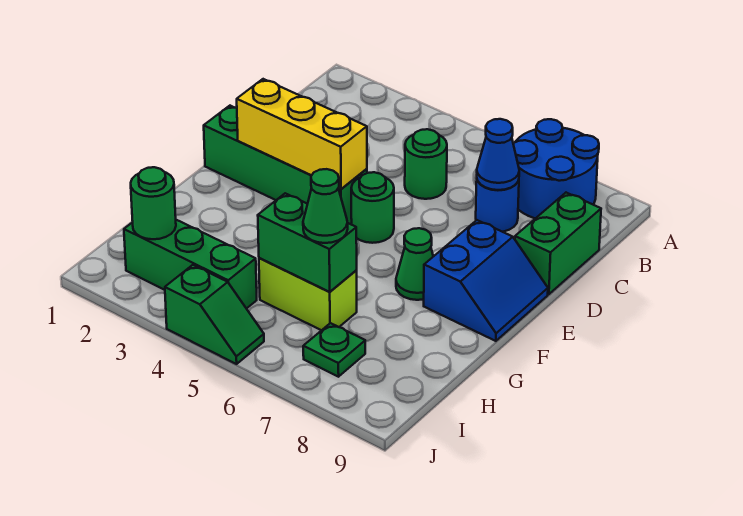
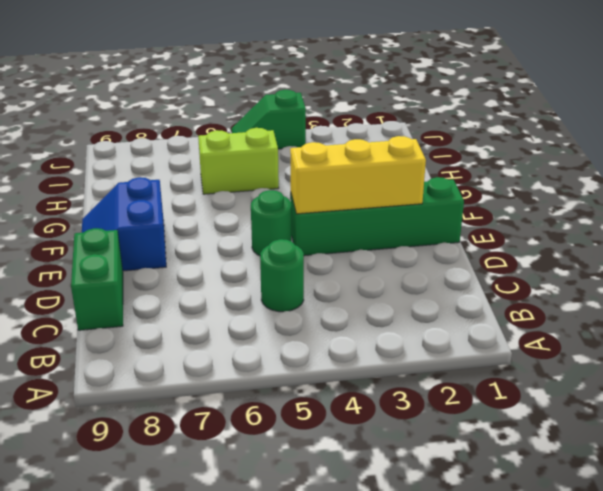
none -> blue 2x2 round brick [513,119,599,218]
none -> blue 1x1 round brick [476,180,519,232]
none -> green 1x1 cone [396,228,433,300]

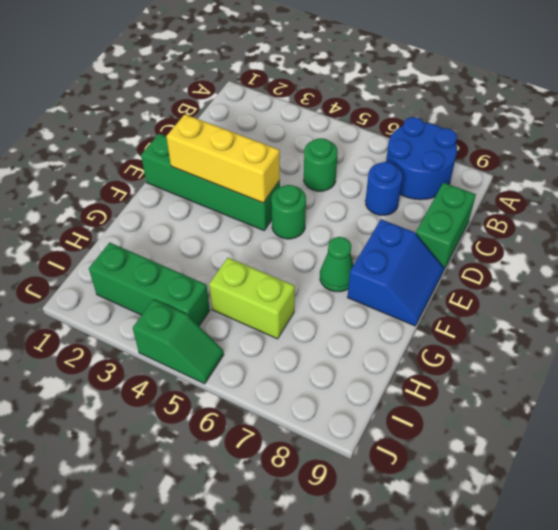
none -> green 1x1 plate [303,323,365,377]
none -> blue 1x1 cone [477,119,519,190]
none -> green 1x2 brick [258,193,357,292]

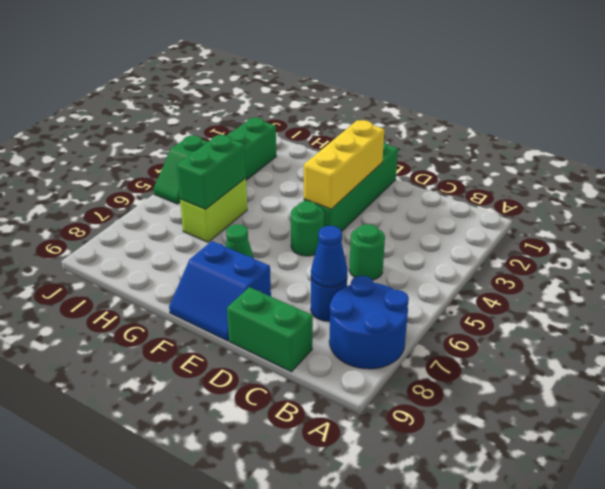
none -> green 1x1 plate [303,323,365,377]
none -> green 1x1 round brick [131,167,176,239]
none -> green 1x1 cone [303,169,348,243]

